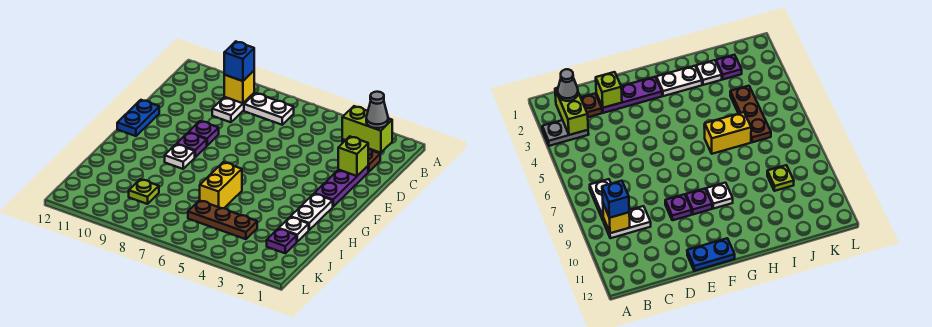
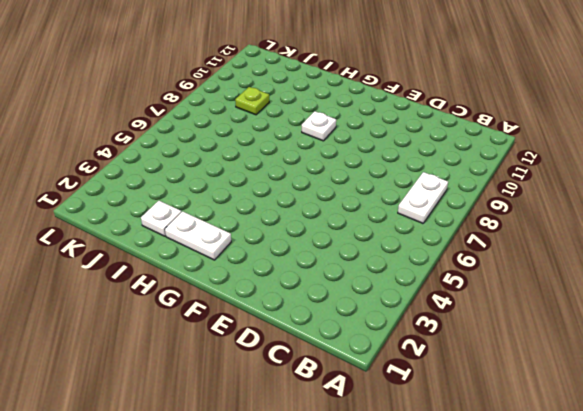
none -> grey 1x2 plate [542,120,589,146]
none -> white 1x2 plate [212,93,254,122]
none -> brown 1x1 plate [368,148,380,172]

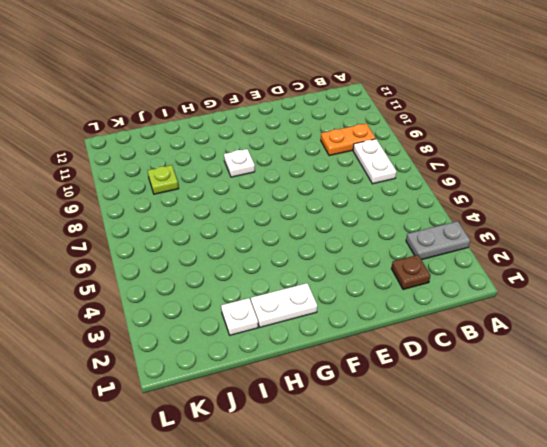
orange 1x2 plate [321,123,376,156] -> white 1x2 plate [212,93,254,122]
none -> purple 1x3 plate [314,166,368,207]
none -> purple 1x1 plate [188,121,219,146]
none -> blue 1x2 plate [117,100,159,136]

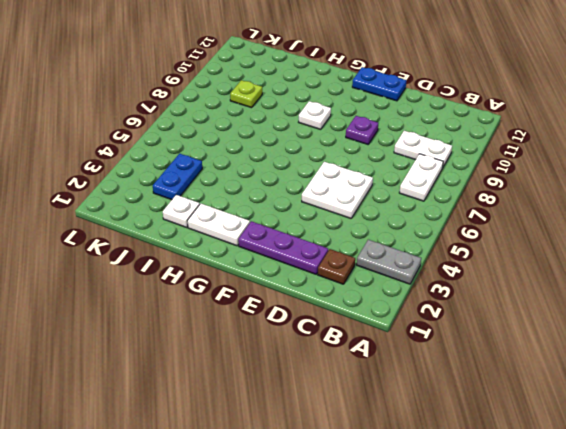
white 2x2 plate [302,162,373,218] -> none
blue 1x2 plate [153,154,202,200] -> brown 1x3 plate [188,200,257,239]
none -> purple 1x1 plate [177,133,207,157]
none -> yellow 1x2 brick [200,162,242,208]
none -> purple 1x1 plate [267,229,297,253]

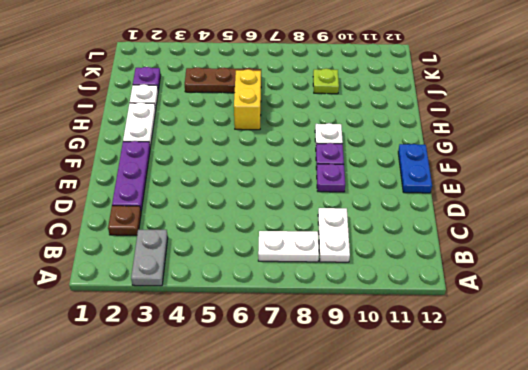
none -> lime 1x2 brick [342,106,392,153]
none -> yellow 1x1 brick [224,71,254,103]
none -> lime 1x1 brick [338,136,368,176]

